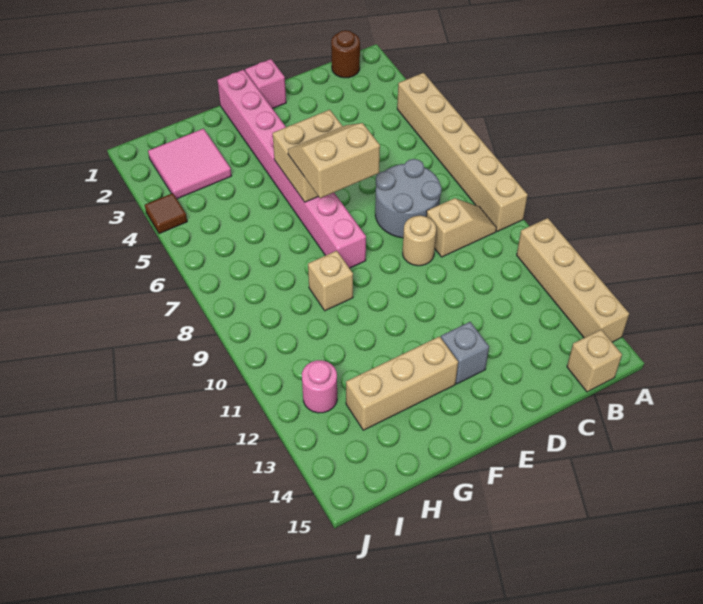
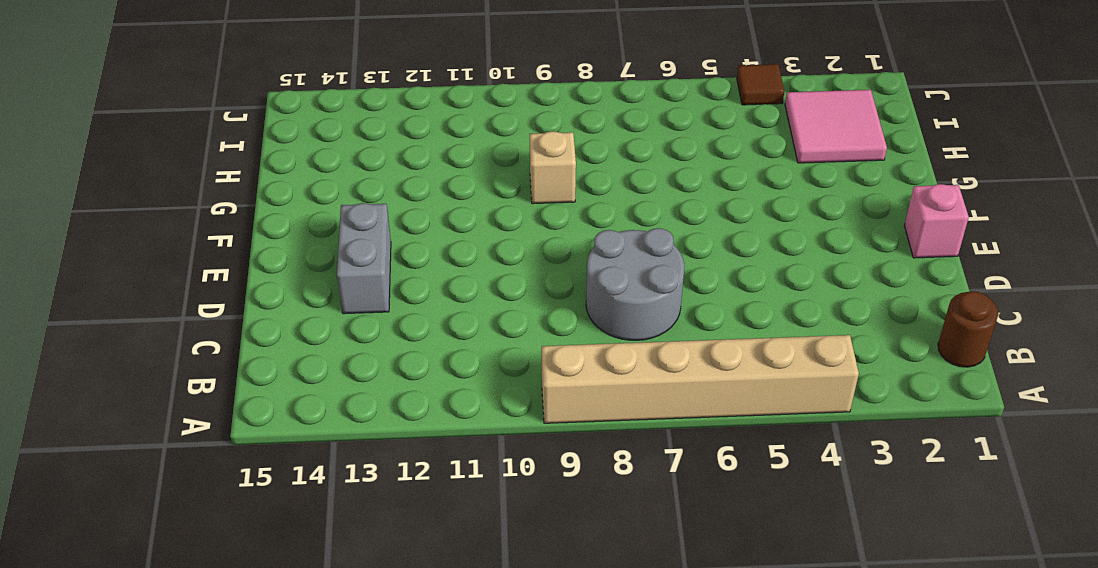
grey 1x2 brick [337,203,391,314] -> grey 1x1 brick [441,322,489,384]
none -> tan 1x4 brick [517,218,629,342]
none -> tan 1x2 slope [426,198,496,257]
none -> tan 1x1 brick [567,329,622,392]

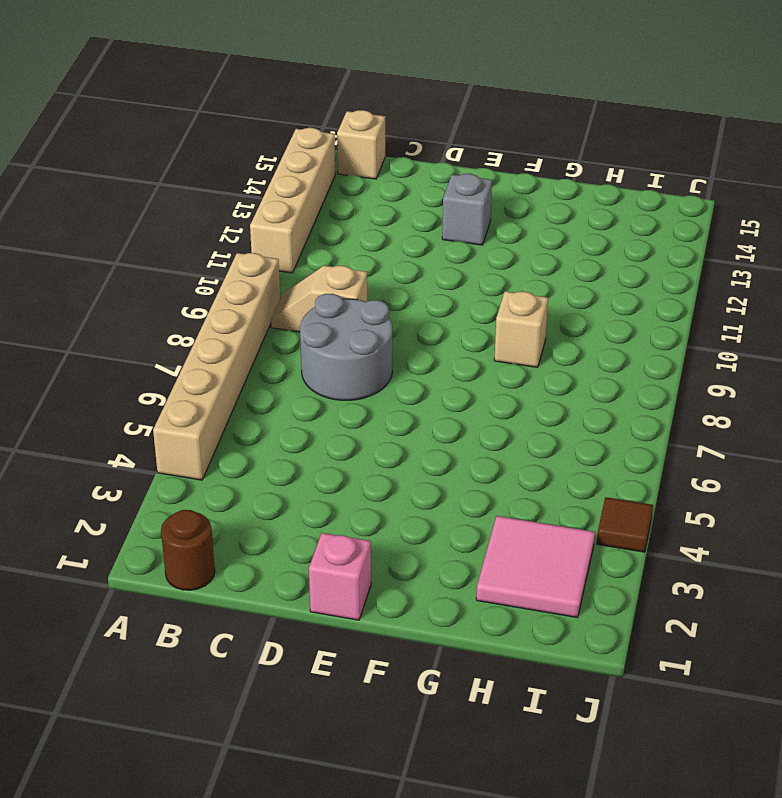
none -> tan 1x1 round brick [403,216,436,266]
none -> pink 1x8 brick [217,70,366,268]
none -> tan 1x3 brick [346,337,458,430]

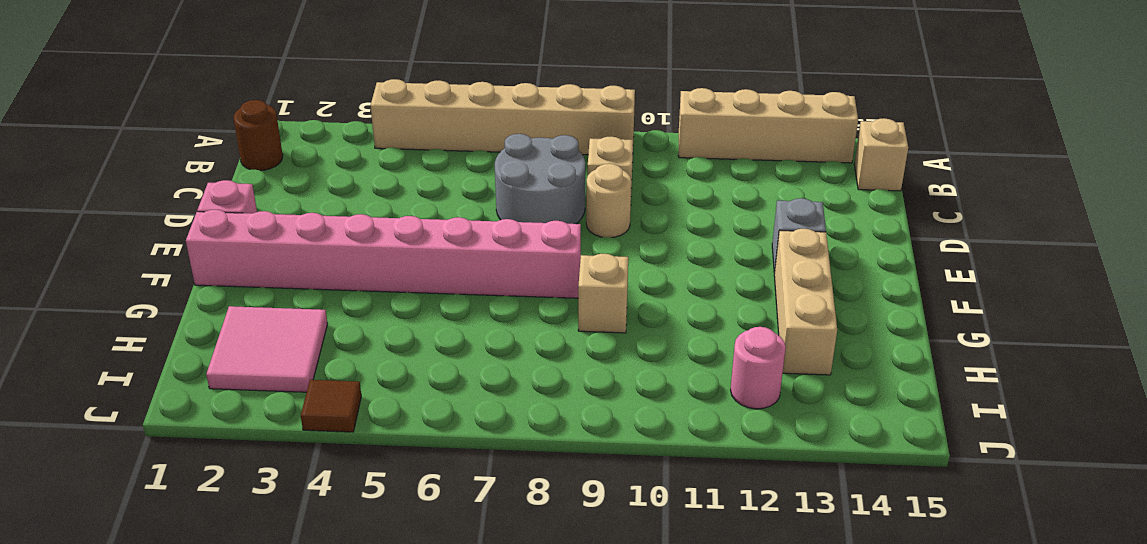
none -> tan 2x2 brick [273,110,343,202]
none -> tan 2x2 slope [288,123,380,198]

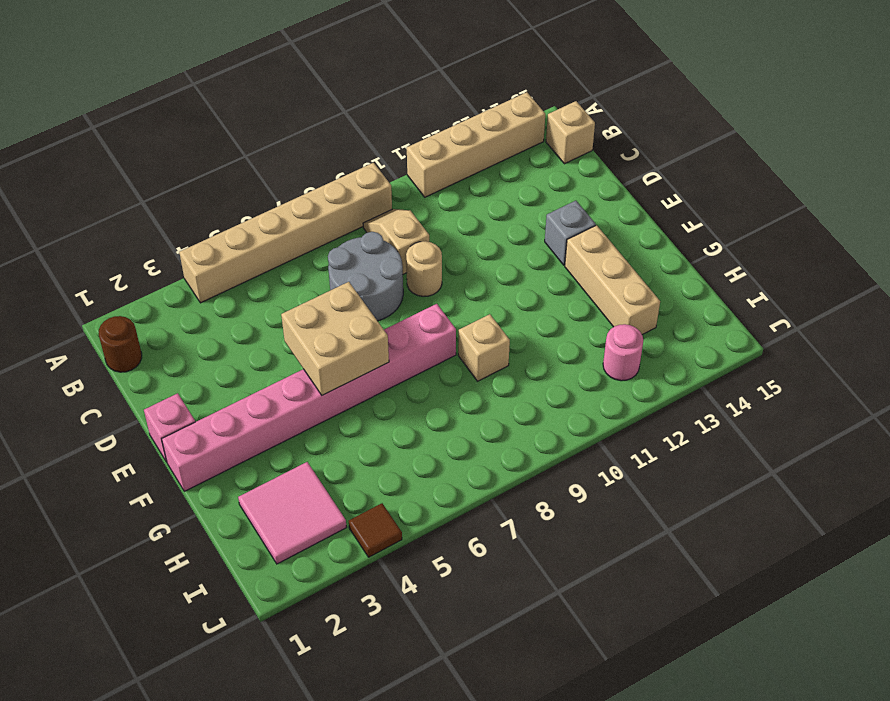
none -> tan 2x2 slope [288,123,380,198]

